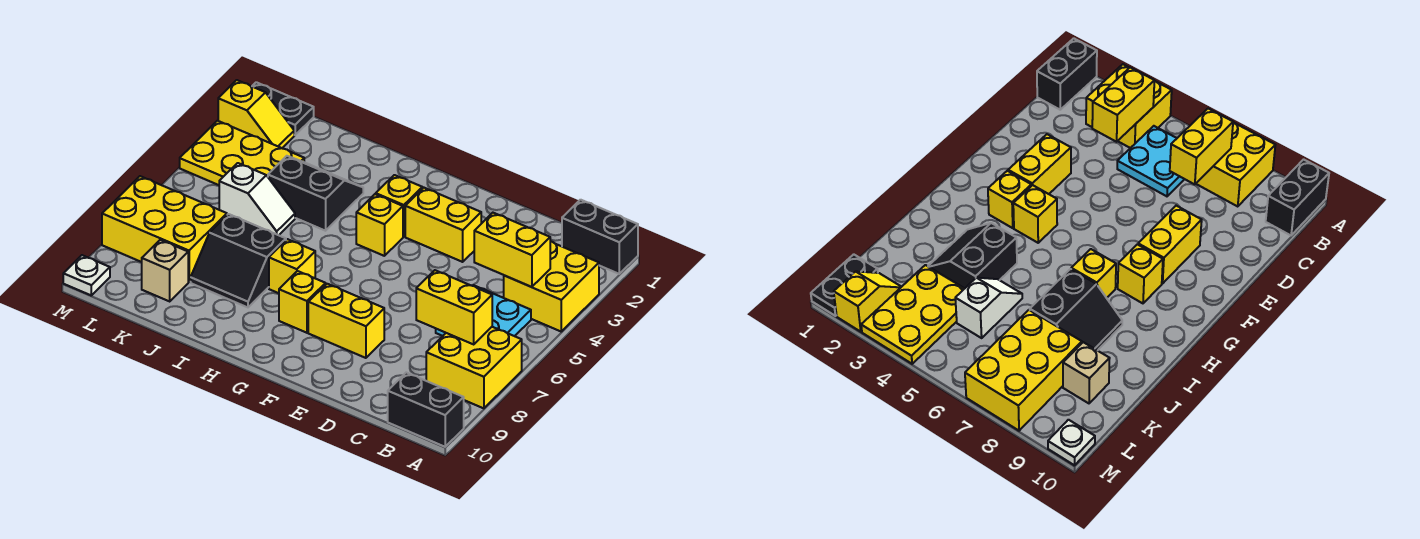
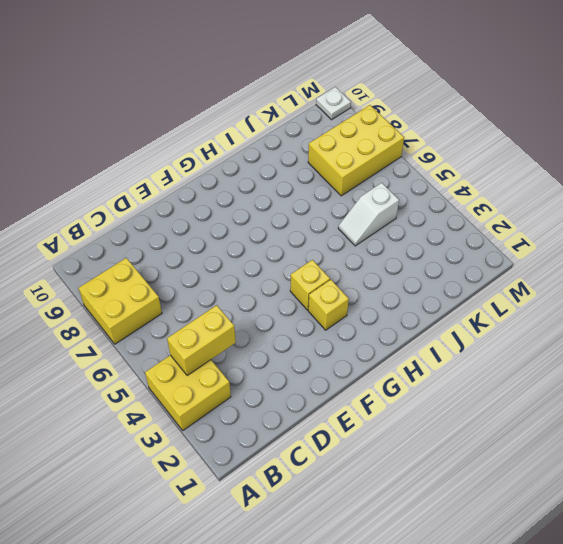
none -> black 1x2 brick [562,200,638,274]
none -> black 1x2 brick [388,373,464,447]
none -> cyan 2x2 plate [436,285,531,336]

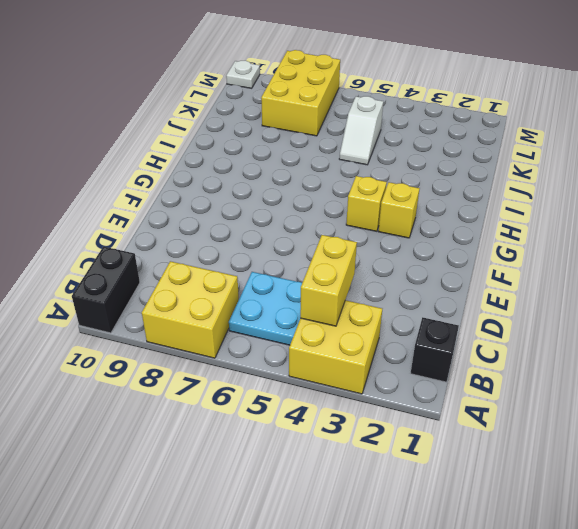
black 1x1 brick [411,317,459,382] -> black 1x2 brick [562,200,638,274]
none -> yellow 1x2 brick [405,188,481,262]
none -> yellow 1x2 brick [308,284,384,358]
none -> yellow 1x1 brick [279,271,326,333]

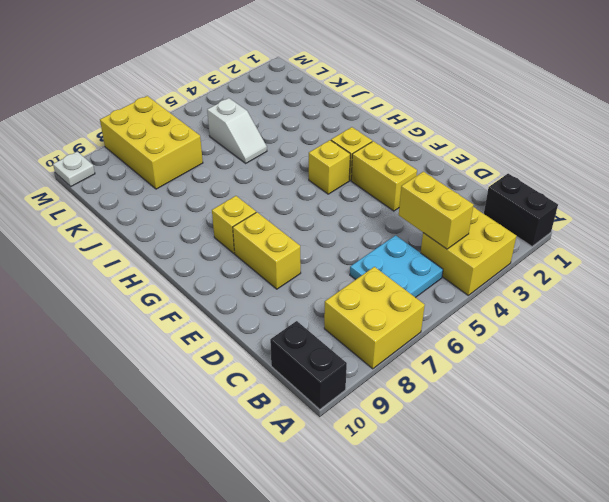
none -> yellow 1x1 brick [269,239,315,293]
none -> black 2x2 slope [268,156,363,231]
none -> black 2x2 slope [191,214,286,307]

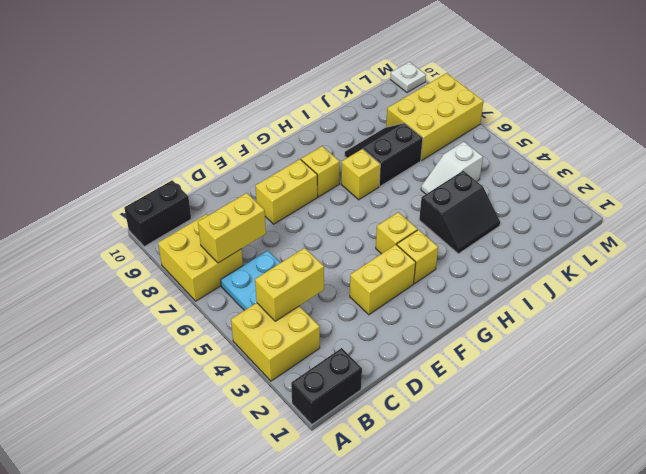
none -> yellow 2x3 plate [180,121,304,185]
none -> tan 1x1 brick [142,240,188,301]
none -> black 1x2 plate [252,82,314,135]

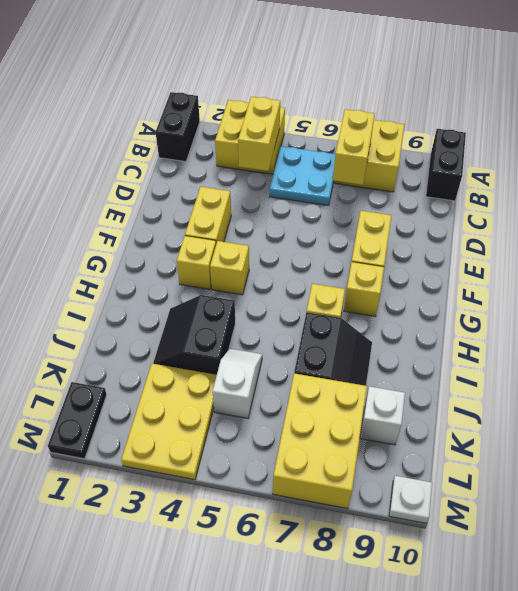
white 1x1 brick [360,386,405,445] -> tan 1x1 brick [142,240,188,301]
none -> yellow 1x2 slope [218,80,294,148]

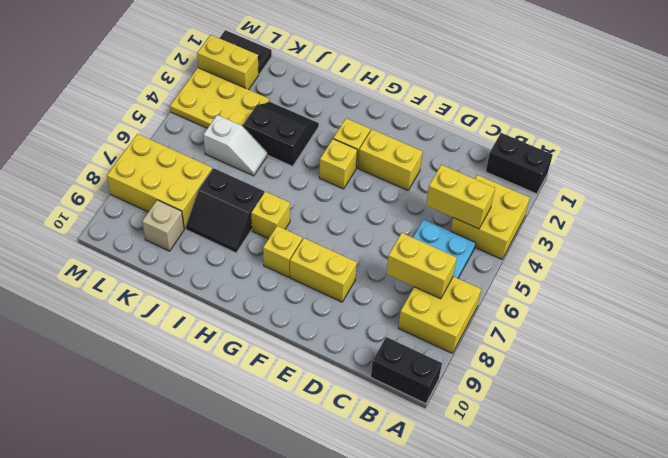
yellow 1x2 brick [197,35,259,90] -> yellow 1x2 slope [218,80,294,148]
none -> white 1x1 plate [63,255,110,295]

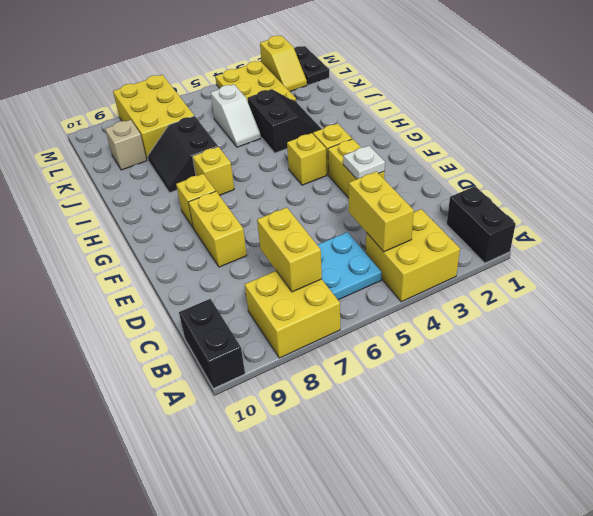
white 1x1 plate [343,146,385,179] -> white 1x1 plate moved to [63,255,110,295]

